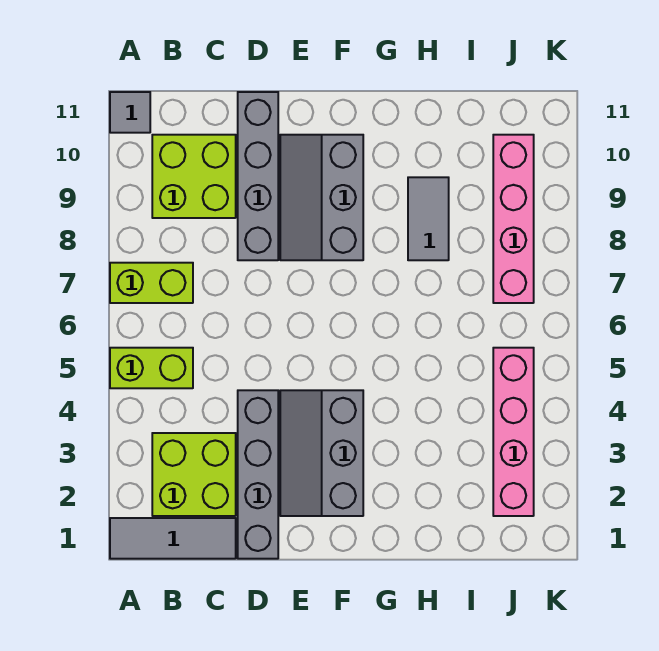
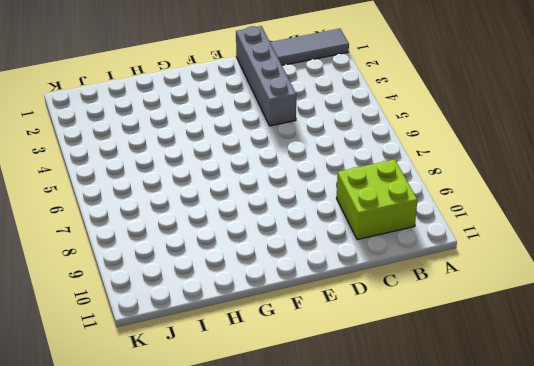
none -> lime 1x2 brick [110,348,193,388]
none -> lime 1x2 brick [110,263,193,303]
none -> grey 1x1 tile [110,92,150,133]

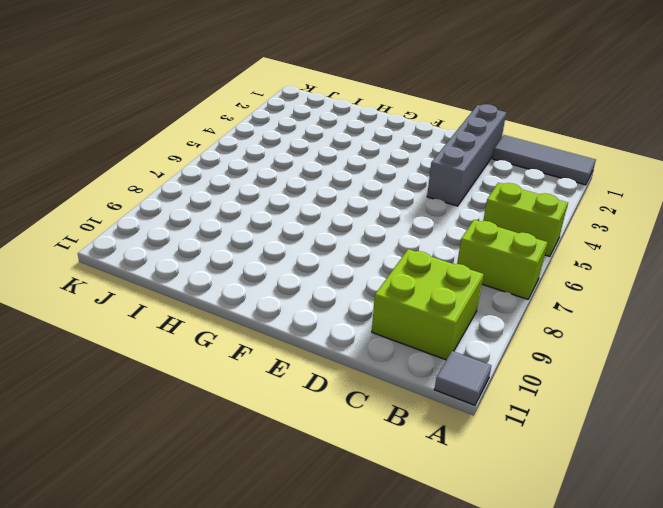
none -> lime 2x2 brick [152,433,236,516]
none -> grey 1x4 brick [238,92,278,260]
none -> grey 2x3 slope [280,390,363,516]

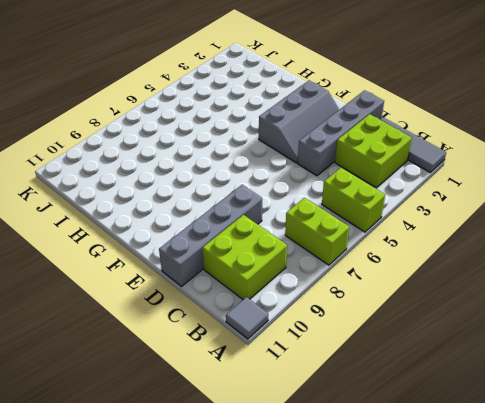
none -> grey 2x3 slope [280,135,363,260]
none -> grey 1x2 tile [408,177,449,260]
none -> pink 1x4 brick [493,348,534,516]

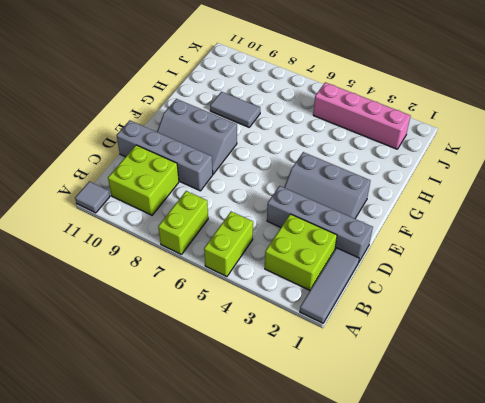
none -> pink 1x4 brick [493,135,534,303]

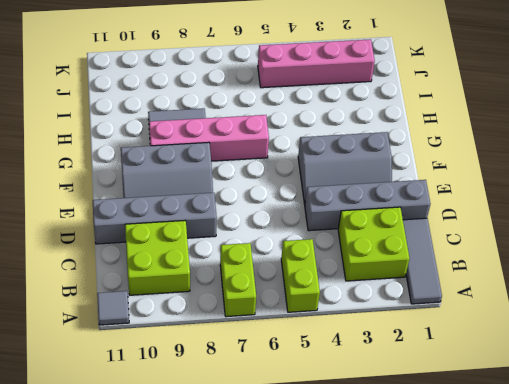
pink 1x4 brick [149,115,269,161] -> pink 1x4 brick moved to [493,135,534,303]

